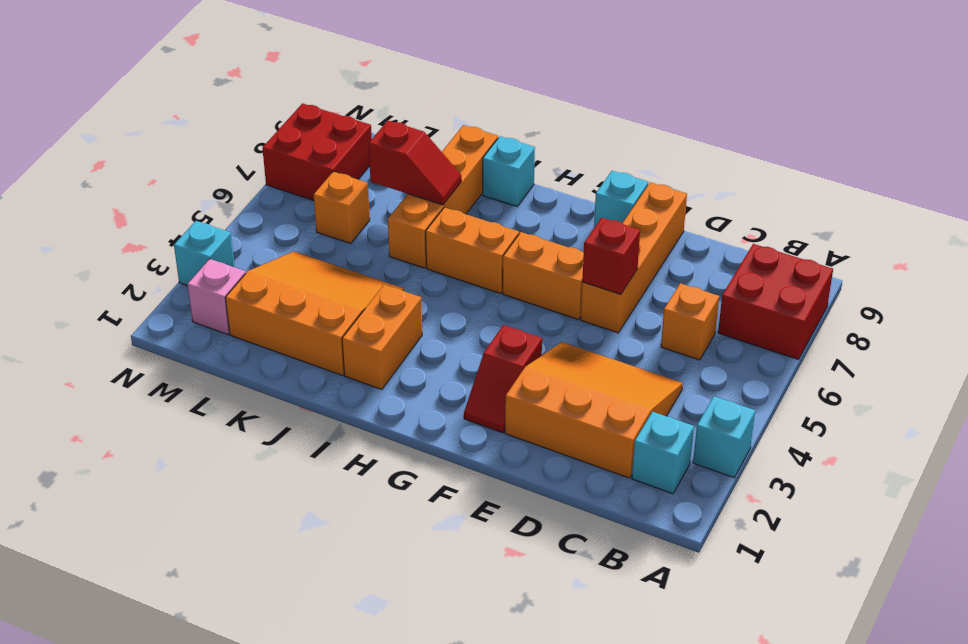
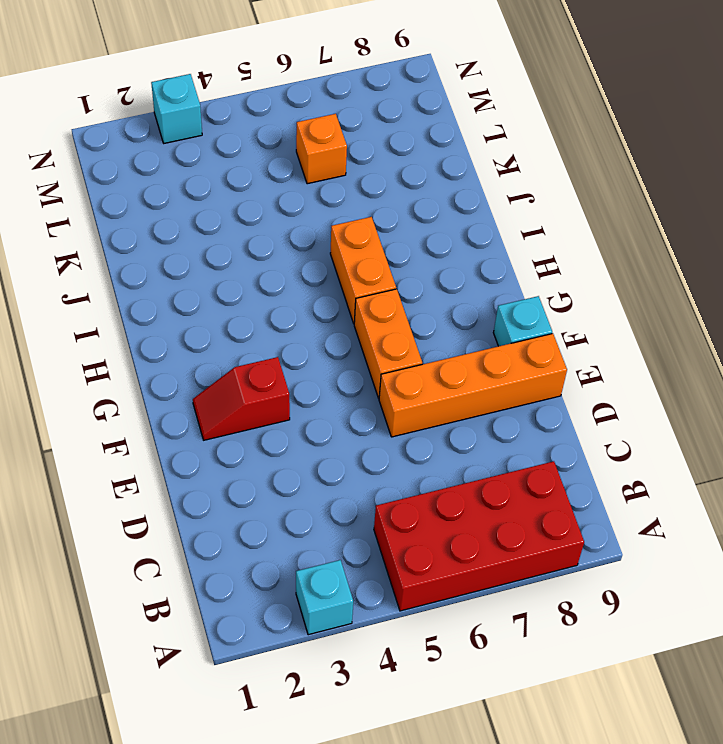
red 2x4 brick [374,461,584,611] -> red 2x2 brick [718,244,833,360]
none -> cyan 1x1 brick [632,412,694,494]
none -> orange 3x3 slope [505,342,683,478]
none -> orange 1x1 brick [661,283,719,360]

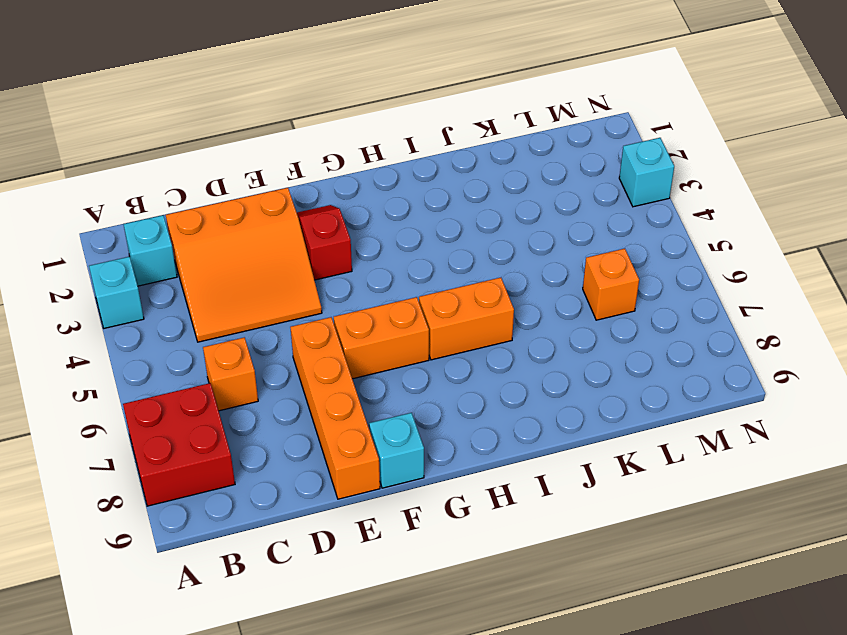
none -> orange 1x2 brick [342,285,422,390]
none -> cyan 1x1 brick [483,136,535,207]
none -> orange 3x3 slope [225,251,404,375]

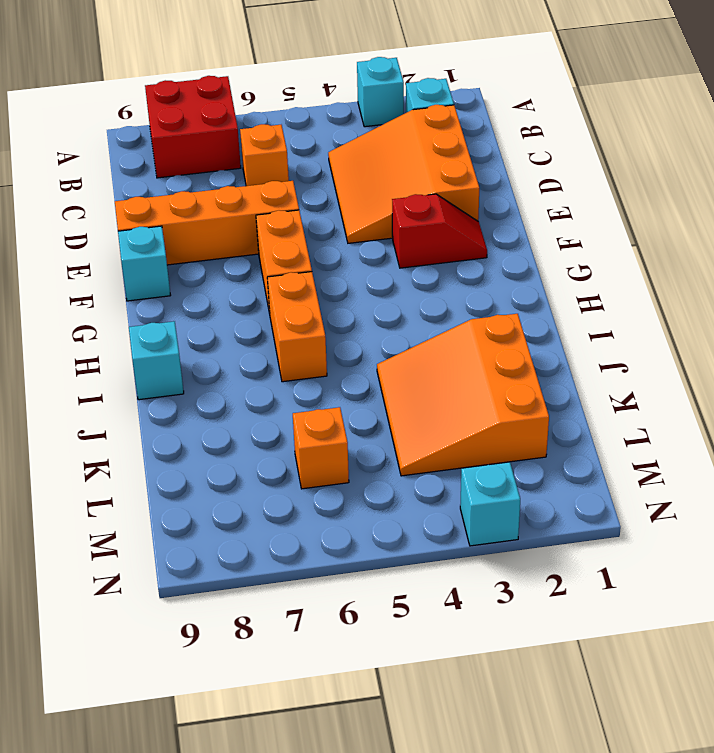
none -> orange 1x2 brick [342,285,422,390]
none -> orange 1x4 brick [388,125,498,268]
none -> pink 1x1 brick [188,259,246,334]

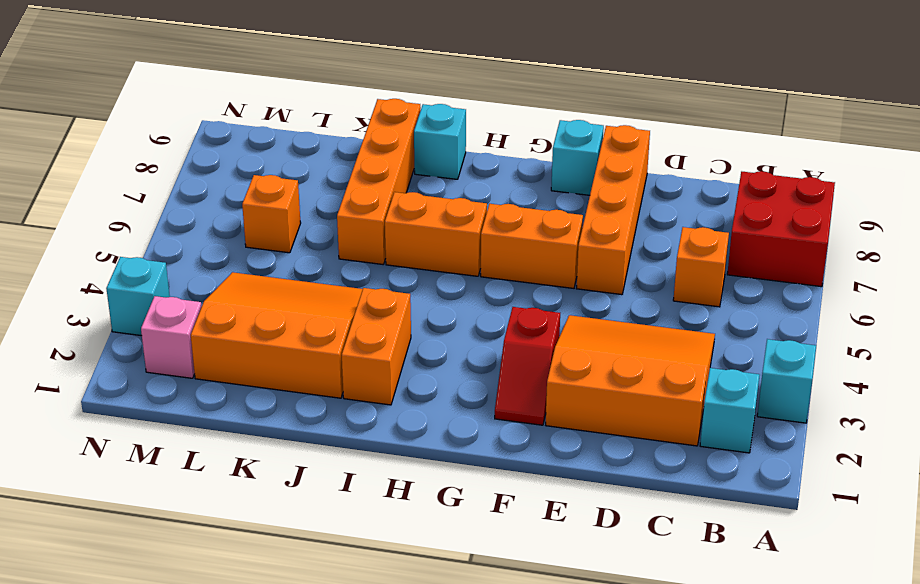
none -> red 2x2 brick [262,103,372,200]
none -> red 1x1 brick [582,218,640,295]
none -> red 1x2 slope [369,121,461,205]

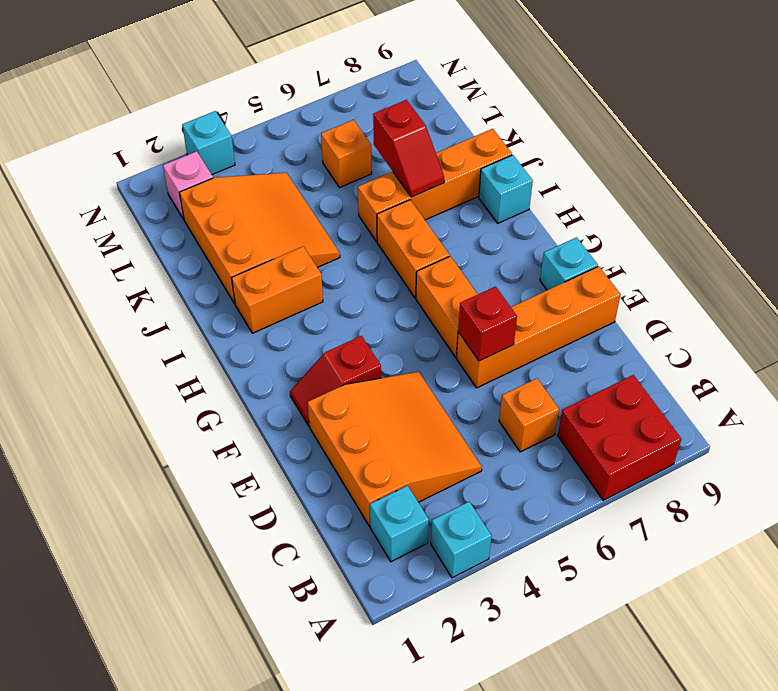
none -> red 2x2 brick [262,103,372,200]

